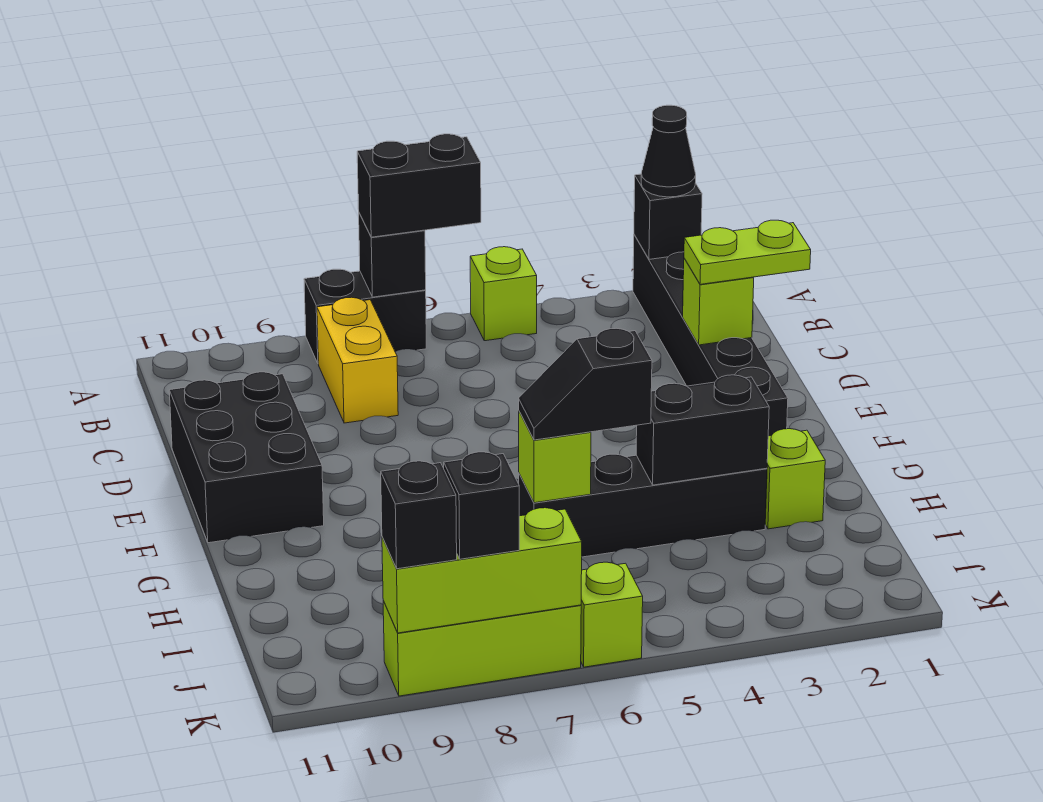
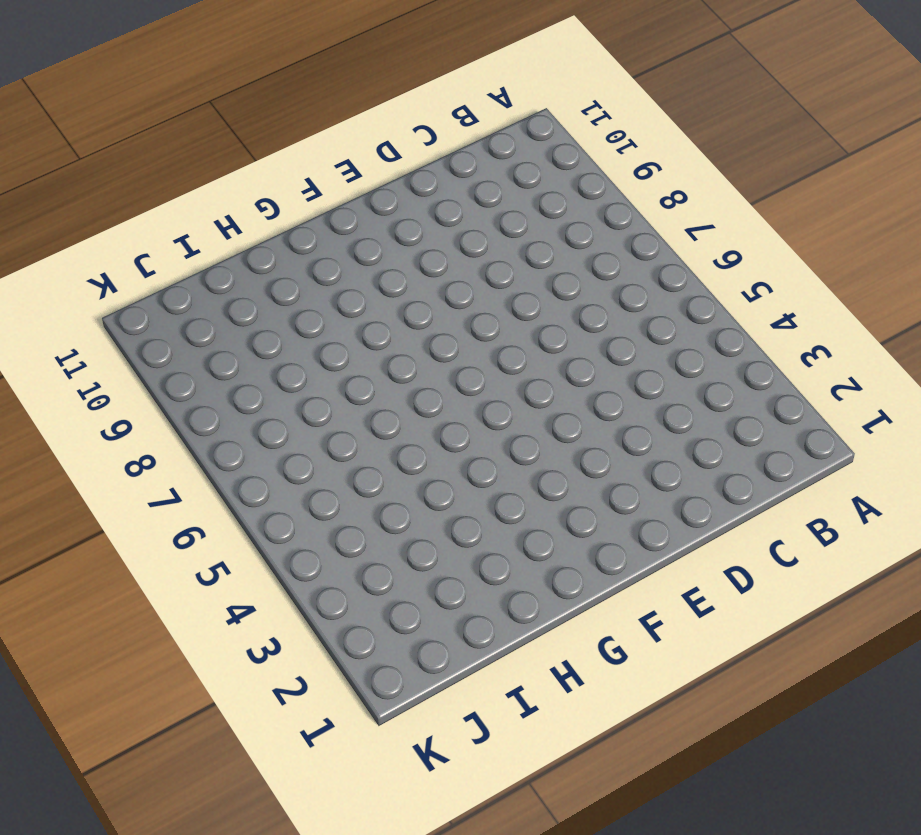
none -> black 1x6 brick [633,235,788,436]
none -> lime 1x1 brick [470,247,537,341]
none -> black 1x2 brick [304,269,426,363]

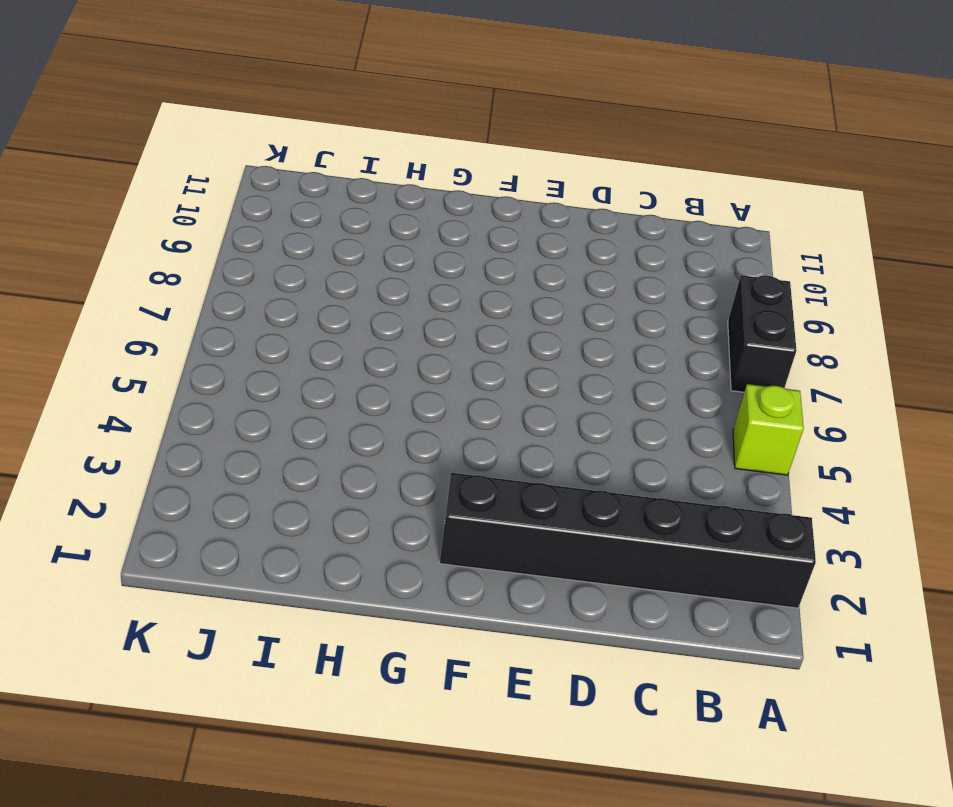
none -> yellow 1x2 brick [317,297,398,423]
none -> black 2x3 brick [169,372,324,543]
none -> lime 1x1 brick [765,429,825,529]

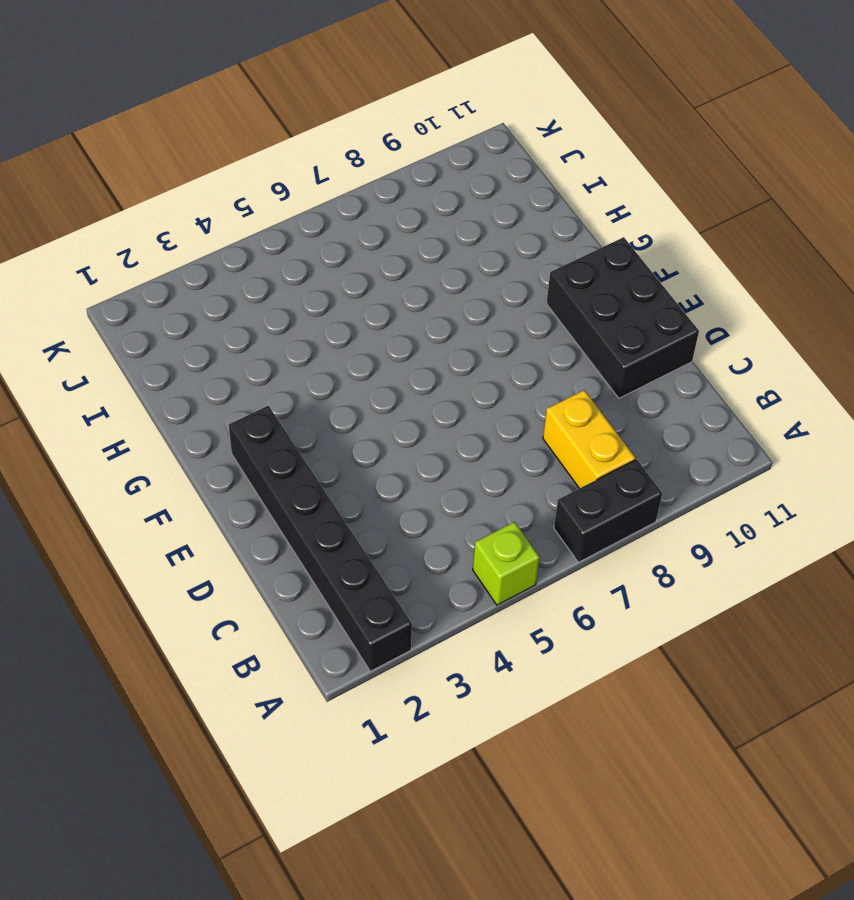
none -> lime 1x1 brick [765,429,825,529]
none -> black 1x4 brick [519,454,767,557]
none -> lime 1x1 brick [581,562,643,667]

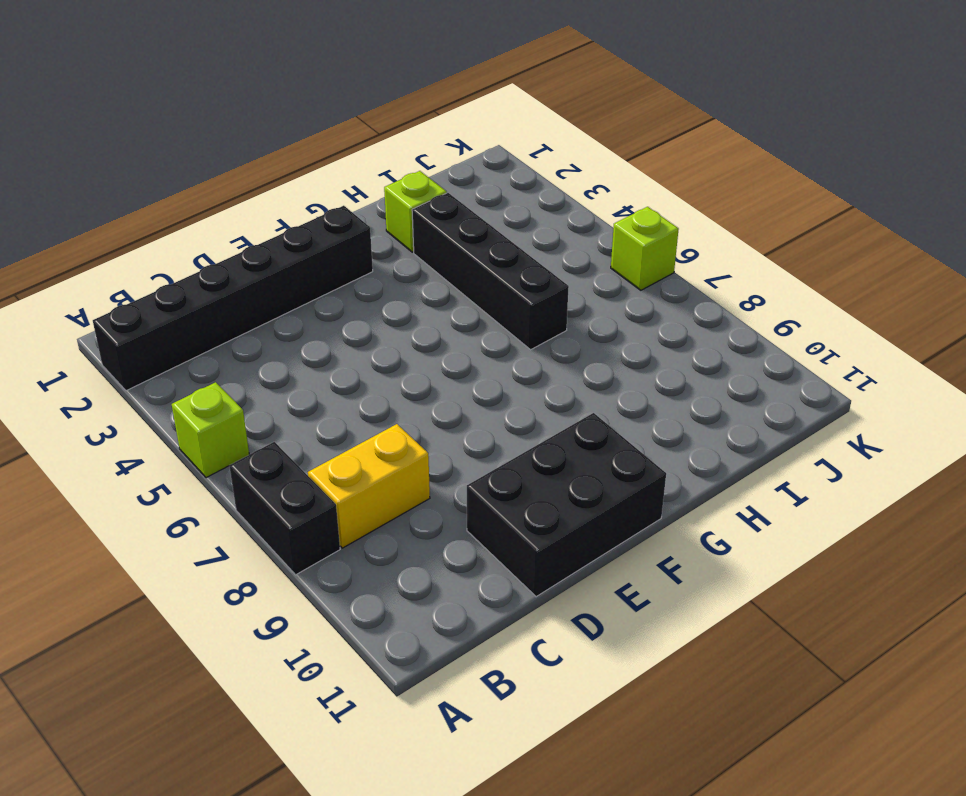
none -> lime 1x3 brick [383,601,581,696]
none -> black 1x1 brick [634,174,702,259]
none -> black 1x1 brick [359,213,426,297]

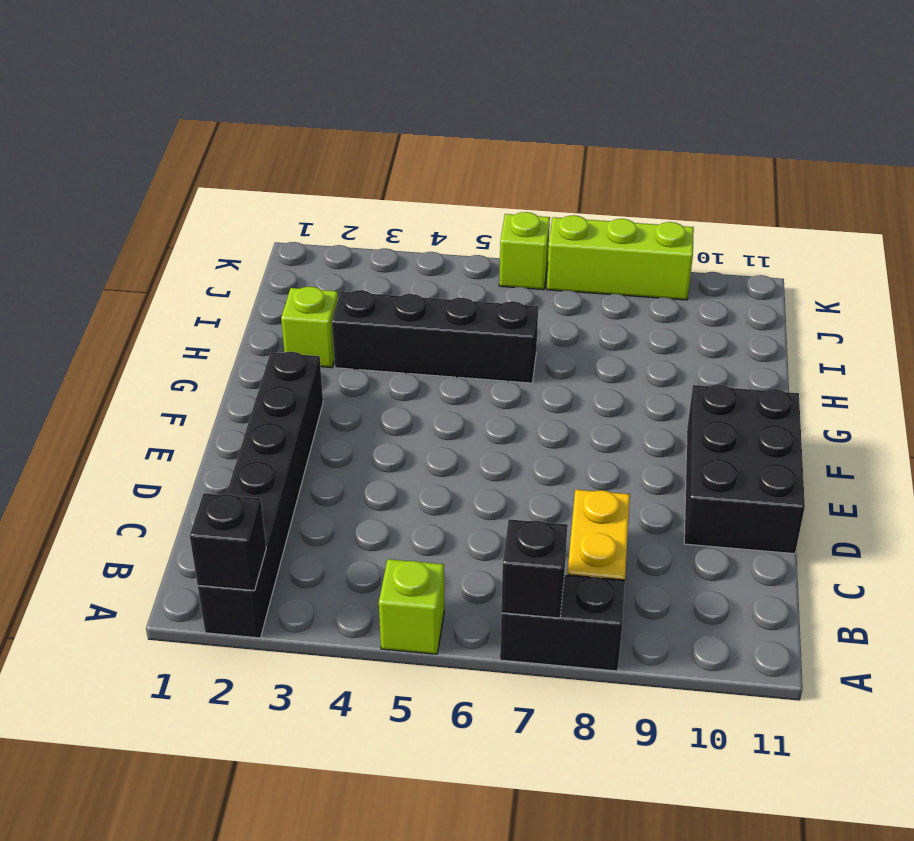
none -> lime 1x1 brick [683,258,754,345]
none -> black 1x2 brick [636,375,769,485]
none -> lime 1x1 brick [519,412,591,503]

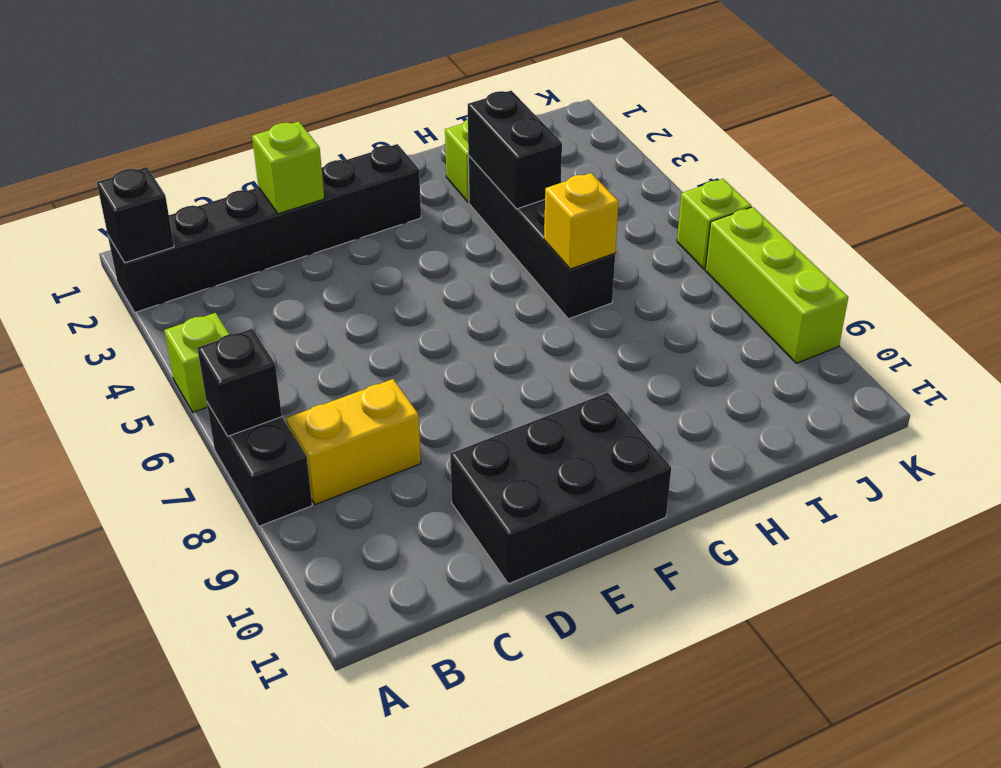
yellow 1x1 brick [544,173,619,269] -> lime 1x1 brick [519,412,591,503]
none -> lime 1x3 brick [382,508,582,633]
none -> black 1x1 cone [641,105,696,197]
none -> black 1x2 brick [357,134,481,237]

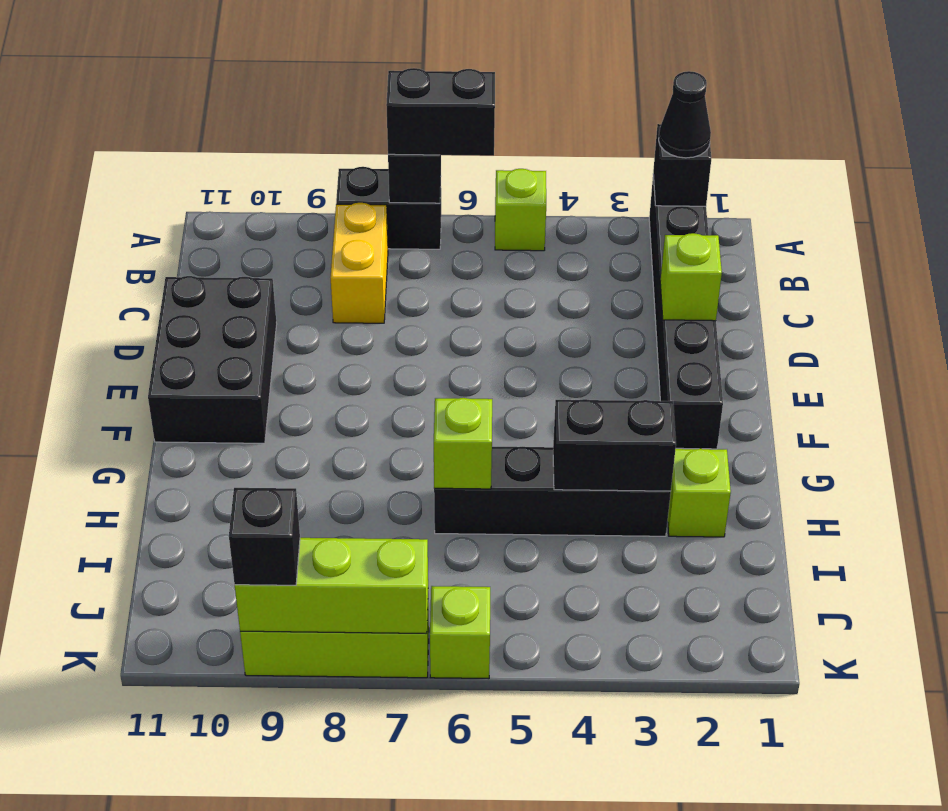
none -> lime 1x2 plate [684,220,811,284]
none -> black 1x2 slope [519,328,652,440]
none -> black 1x1 brick [444,452,519,559]

